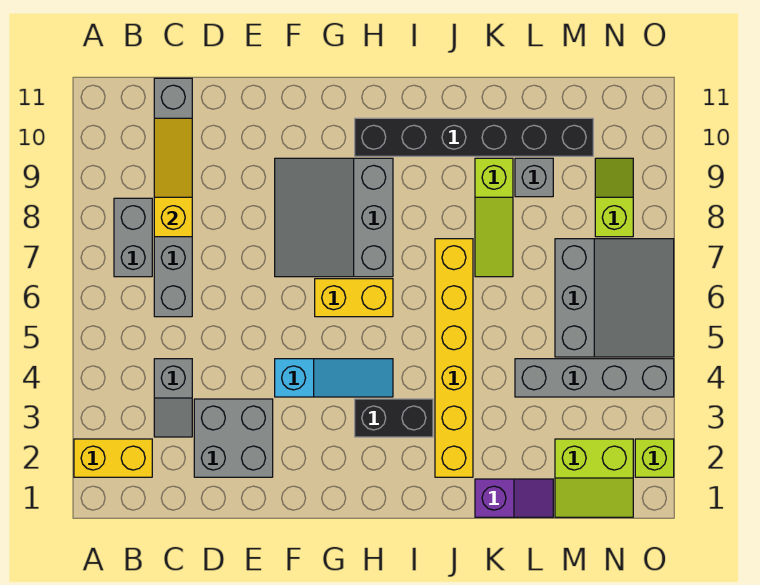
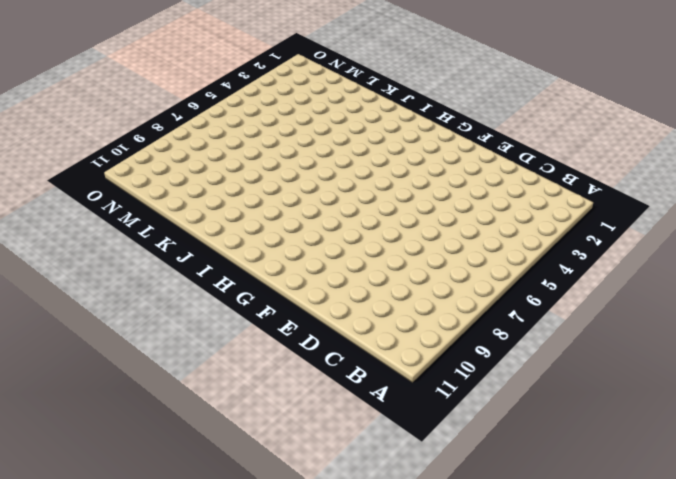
none -> yellow 1x2 brick [74,439,152,477]
none -> grey 1x2 brick [114,198,152,277]
none -> grey 1x2 slope [154,359,192,437]

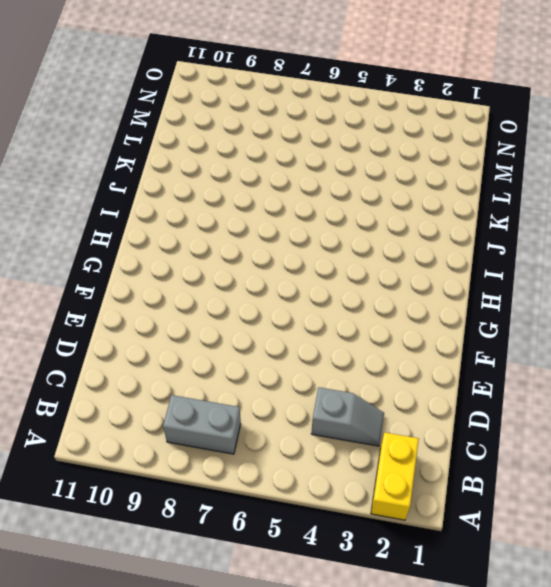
none -> grey 1x6 brick [154,78,192,317]
none -> grey 2x2 brick [194,399,273,477]
none -> cyan 1x3 slope [275,359,393,397]

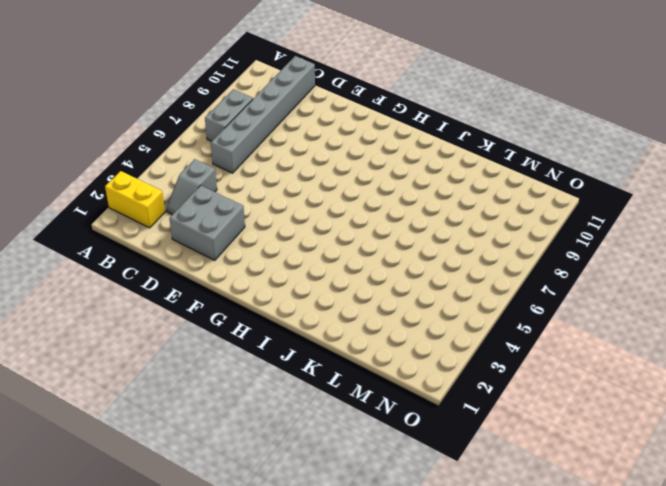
none -> cyan 1x3 slope [275,359,393,397]
none -> grey 3x3 slope [275,158,393,277]
none -> yellow 1x2 brick [315,279,393,317]

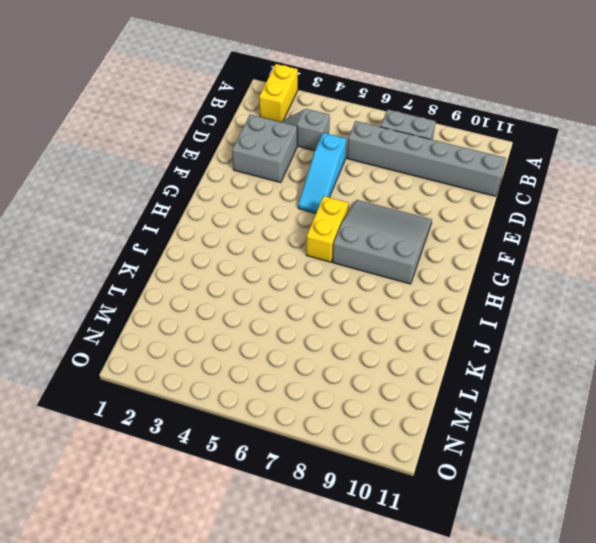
cyan 1x3 slope [298,133,347,213] -> cyan 1x3 slope moved to [275,359,393,397]
none -> black 1x2 brick [355,399,433,437]
none -> black 1x6 brick [355,118,593,156]
none -> yellow 1x6 brick [435,239,473,477]

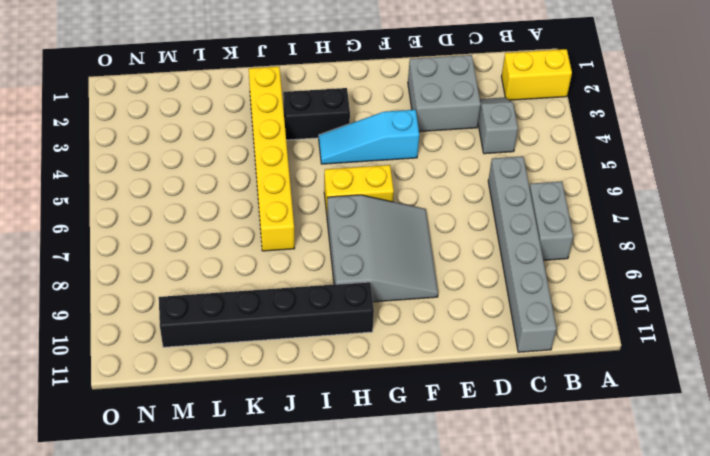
none -> purple 1x2 slope [475,479,553,517]
none -> lime 1x3 slope [475,158,513,277]
none -> grey 1x4 brick [515,359,674,397]

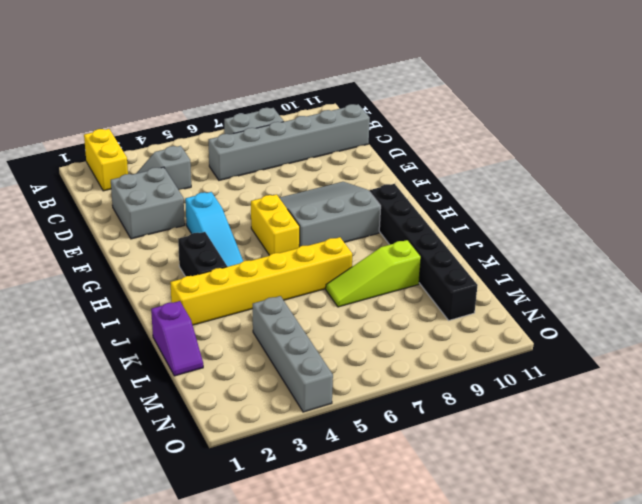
none -> grey 1x1 brick [515,158,553,197]
none -> lime 2x2 slope [555,439,633,517]
none -> grey 3x3 slope [555,239,674,357]

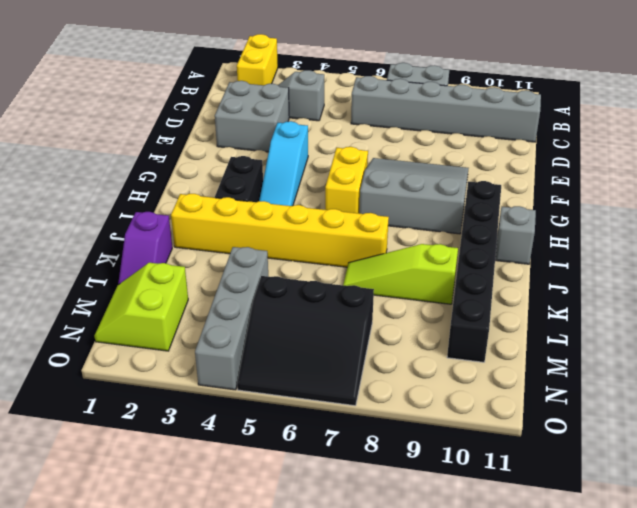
grey 1x1 brick [495,206,536,264] -> grey 1x1 brick moved to [515,158,553,197]
black 3x3 slope [237,276,374,406] -> grey 3x3 slope [555,239,674,357]
none -> lime 1x2 slope [595,158,633,237]
none -> lime 1x1 brick [635,439,674,477]
none -> yellow 1x3 slope [154,118,192,237]

